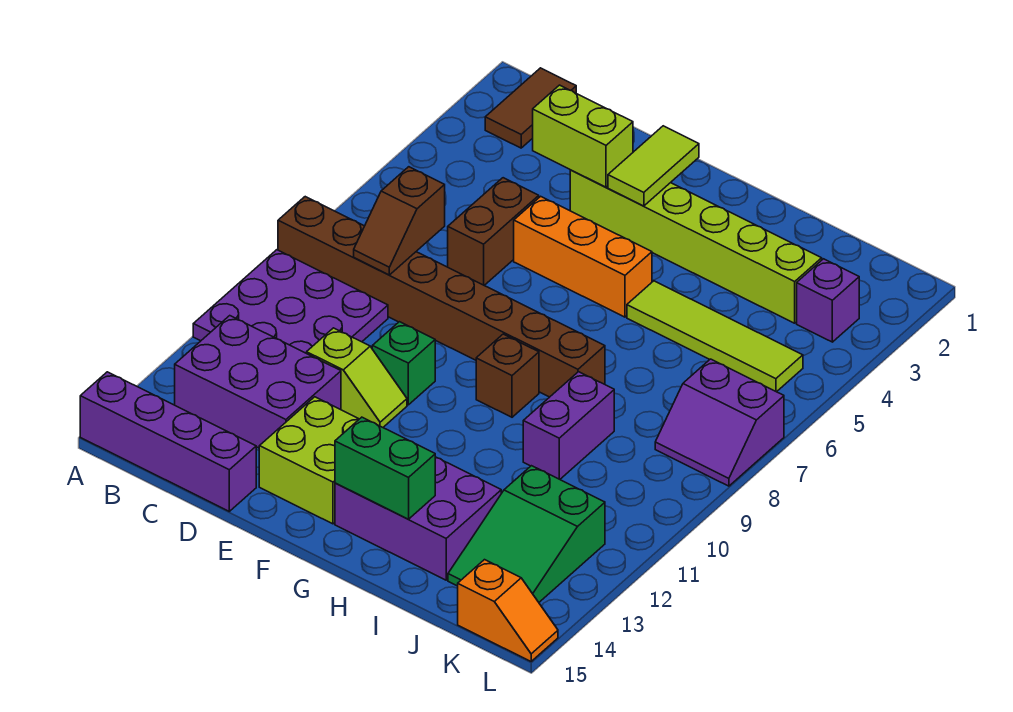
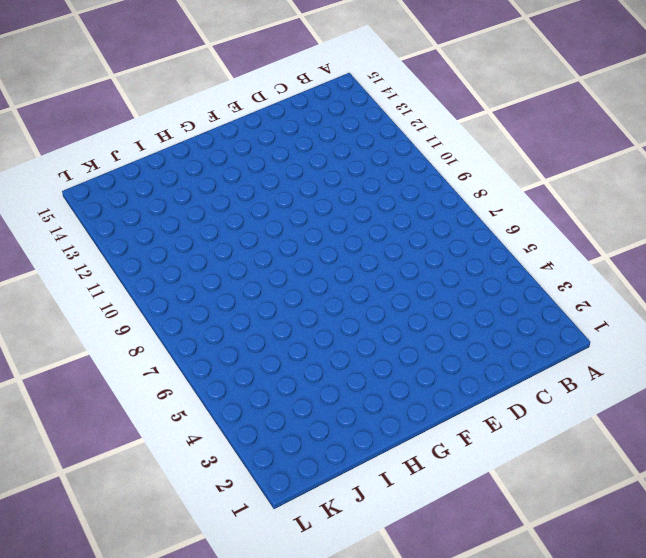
none -> brown 1x8 brick [278,197,605,397]
none -> purple 3x3 plate [193,250,388,353]
none -> purple 1x4 brick [80,372,256,511]

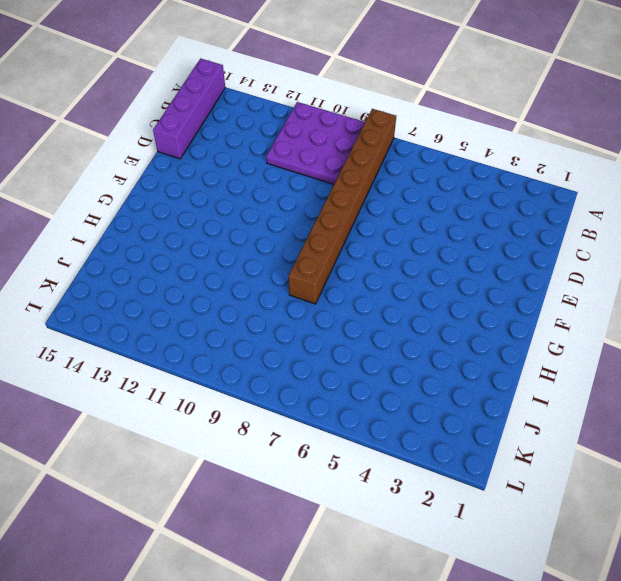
none -> brown 1x2 tile [485,68,576,148]
none -> purple 2x3 brick [175,316,341,448]
none -> brown 1x2 brick [448,178,539,285]

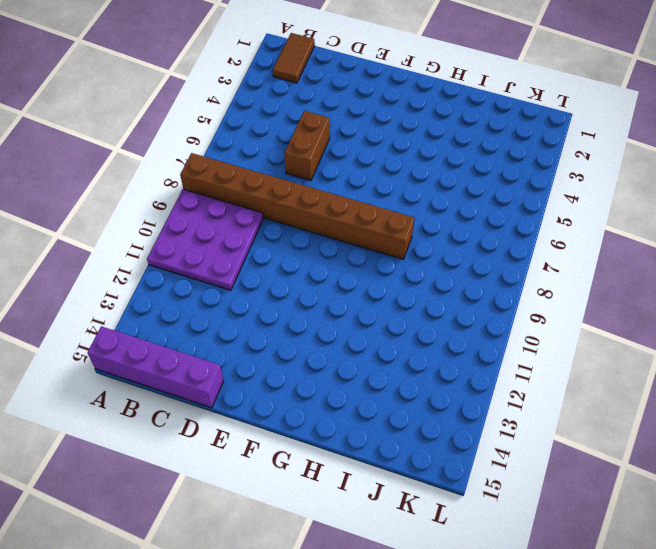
none -> purple 2x3 brick [175,316,341,448]
none -> lime 1x2 slope [307,328,407,427]
none -> lime 1x6 brick [570,170,822,323]

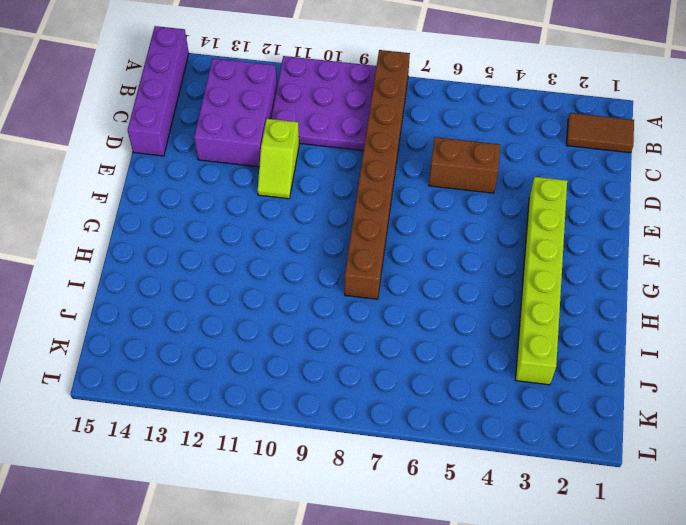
none -> orange 1x3 brick [514,196,652,317]
none -> green 1x1 brick [372,322,435,405]
none -> lime 2x2 brick [259,397,359,524]

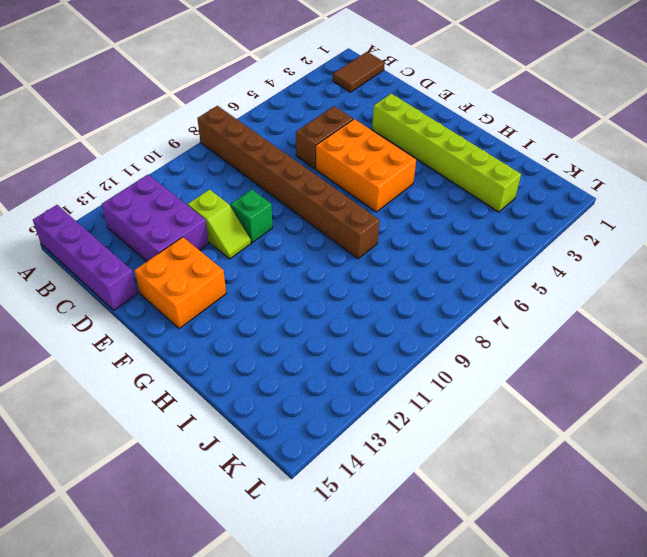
orange 2x3 brick [316,119,416,212] -> orange 1x3 brick [514,196,652,317]
orange 2x2 brick [134,237,226,328] -> lime 2x2 brick [259,397,359,524]
none -> purple 3x3 plate [193,250,388,353]
none -> brown 1x1 brick [476,334,539,417]
none -> purple 2x3 brick [335,457,501,580]

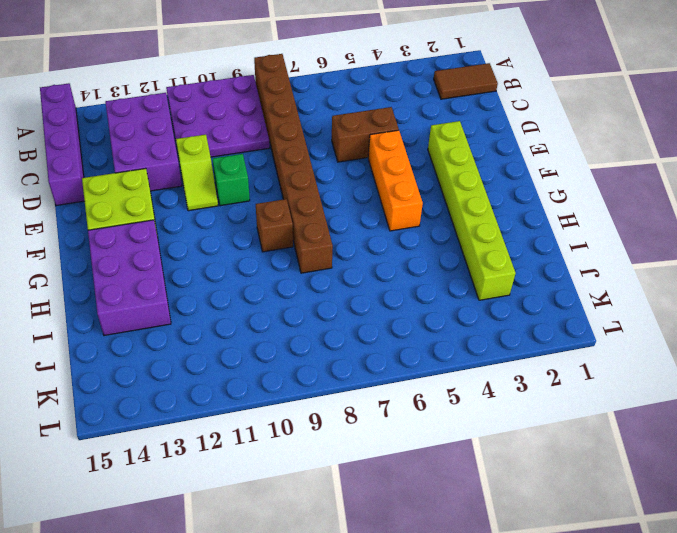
none -> lime 1x4 tile [627,281,803,392]
none -> purple 1x2 brick [523,372,614,479]
none -> green 2x3 slope [448,466,605,602]

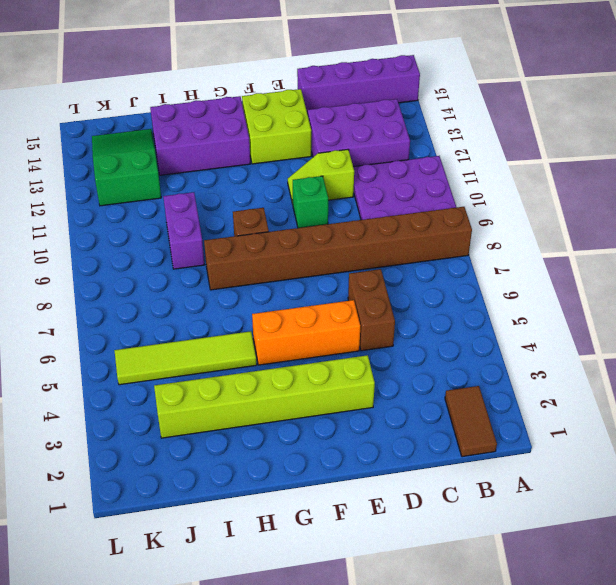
none -> purple 1x1 brick [797,259,859,342]
none -> purple 2x2 slope [655,359,784,486]
none -> orange 1x2 slope [458,560,558,661]

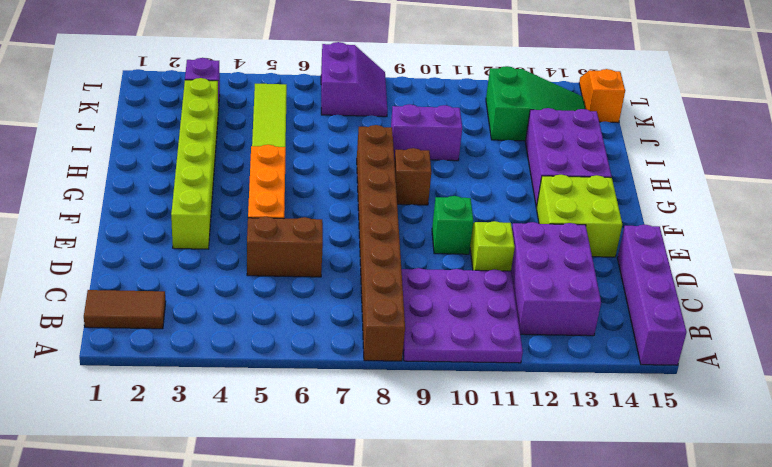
none -> brown 1x2 slope [354,167,445,275]
none -> lime 1x2 brick [533,85,633,187]
none -> lime 1x2 tile [608,126,699,206]

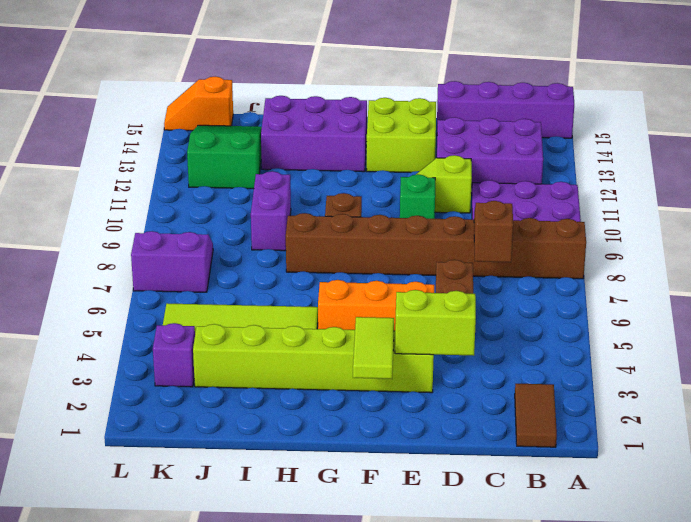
none -> green 1x2 brick [335,417,435,519]

